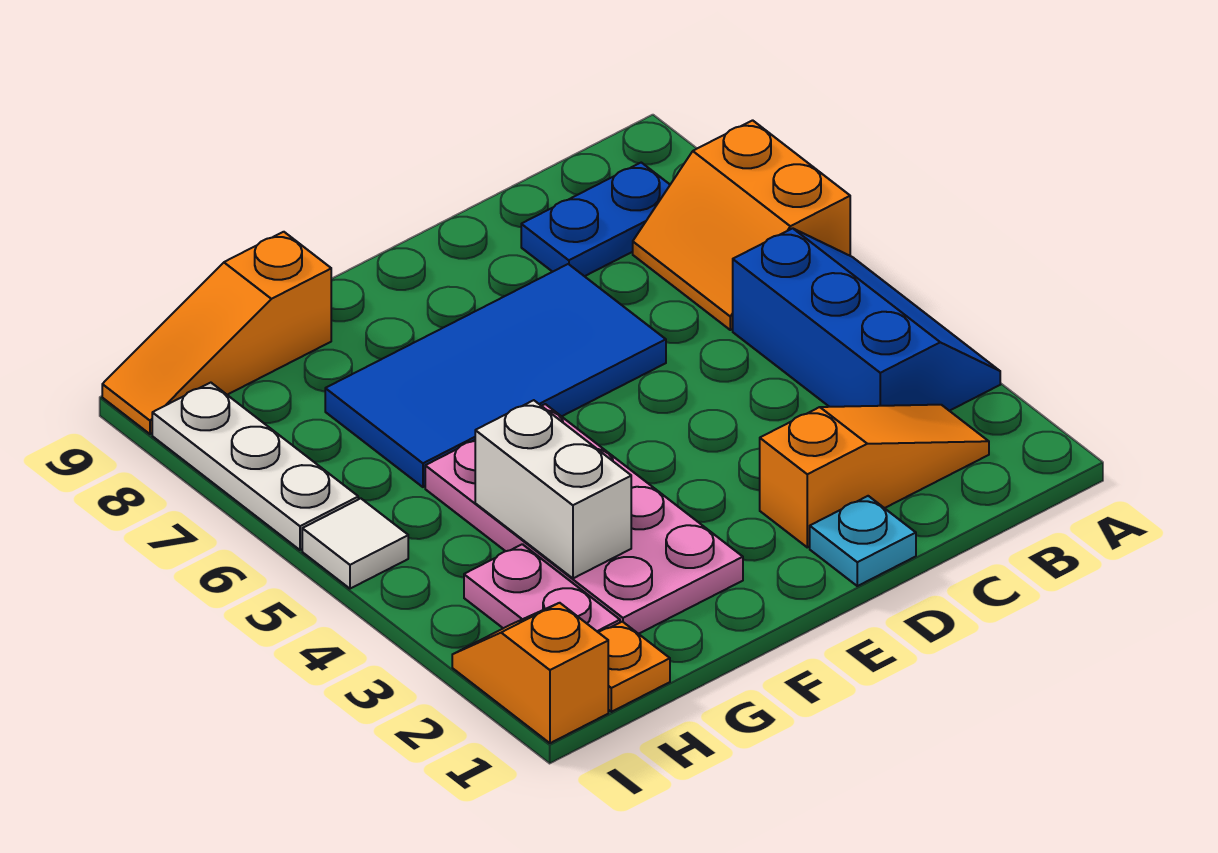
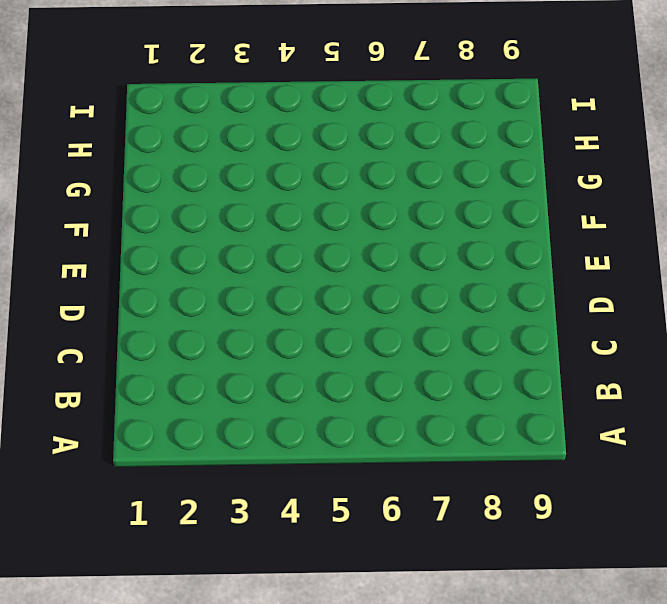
none -> blue 2x3 slope [733,228,1000,411]
none -> orange 2x2 slope [633,120,850,330]
none -> orange 1x3 slope [760,405,989,547]

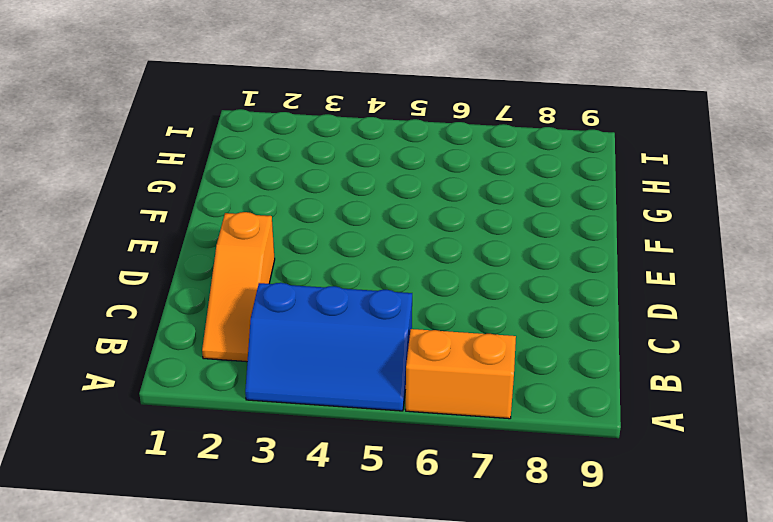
none -> blue 1x2 plate [521,163,670,276]
none -> cyan 1x1 plate [810,496,916,586]
none -> blue 2x4 tile [325,264,666,487]

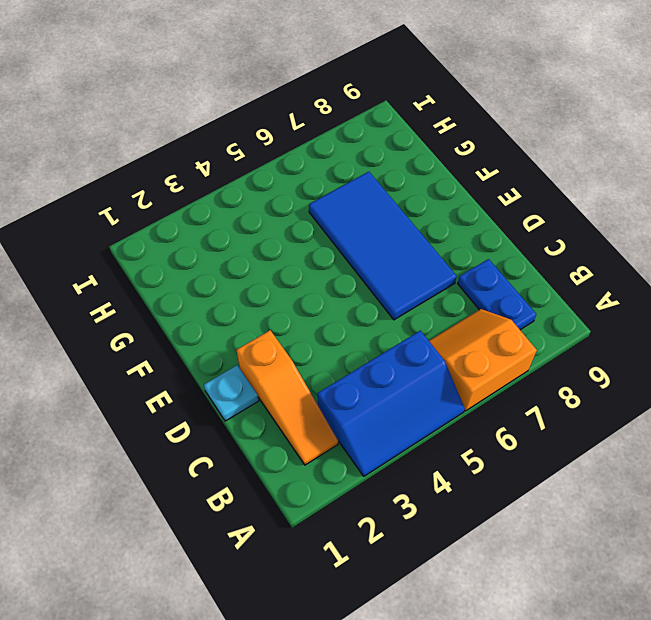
none -> pink 2x4 plate [425,404,743,634]
none -> orange 1x3 slope [102,232,331,434]
none -> orange 1x1 plate [598,622,670,712]

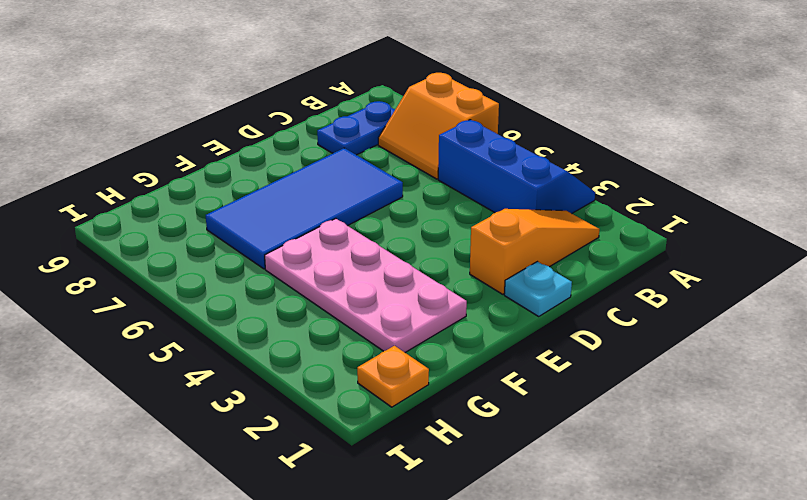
none -> orange 1x3 slope [102,232,331,434]
none -> pink 1x2 plate [464,544,620,632]
none -> orange 1x2 slope [452,603,608,743]

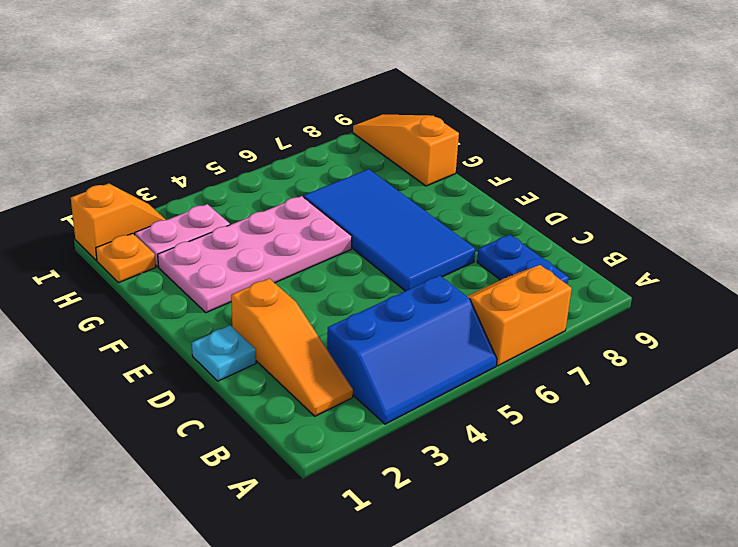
none -> white 1x1 tile [302,498,408,589]
none -> white 1x3 plate [152,383,358,550]
none -> white 1x2 brick [475,400,631,578]

